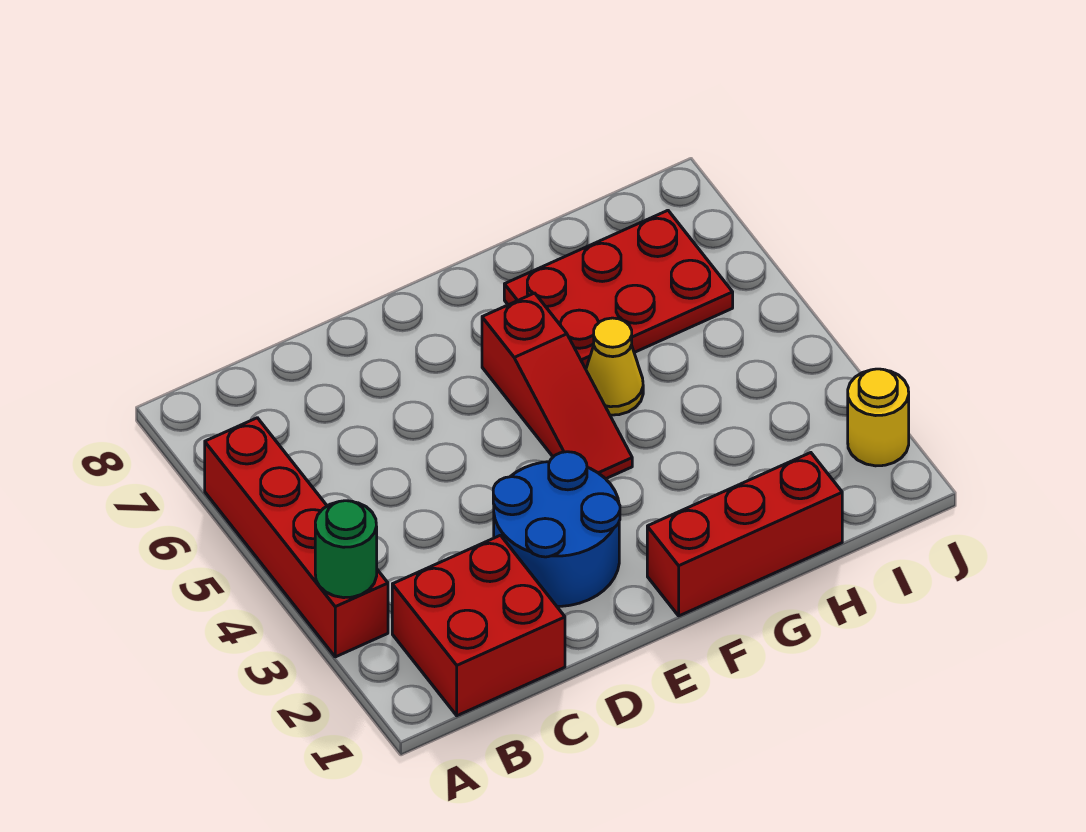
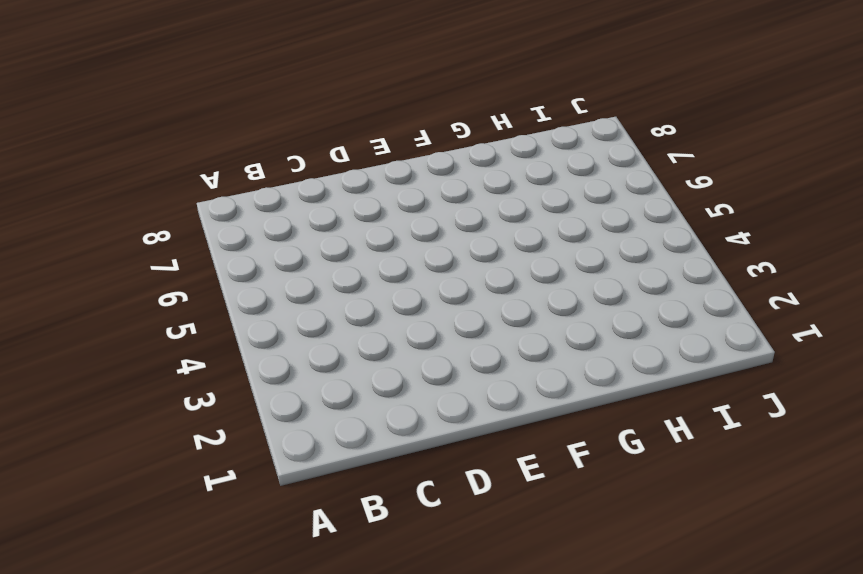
none -> red 1x4 brick [205,418,388,657]
none -> red 2x2 brick [392,535,565,716]

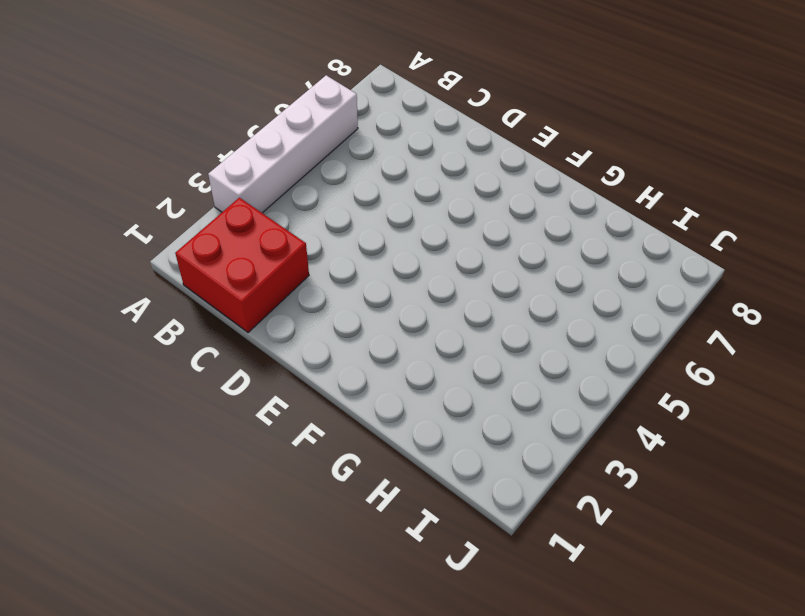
white 1x4 brick [208,75,358,213] -> red 1x4 brick [205,418,388,657]
none -> blue 2x2 round brick [493,452,620,606]
none -> red 1x3 brick [647,453,842,616]

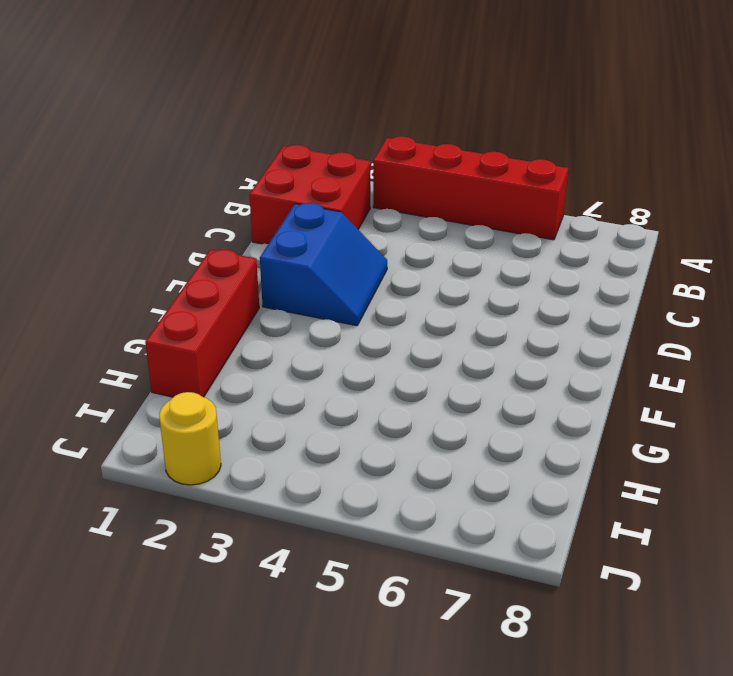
blue 2x2 slope [260,203,387,326] -> blue 2x2 round brick [493,452,620,606]
none -> red 1x3 slope [482,293,632,479]
none -> yellow 1x1 cone [586,318,643,415]

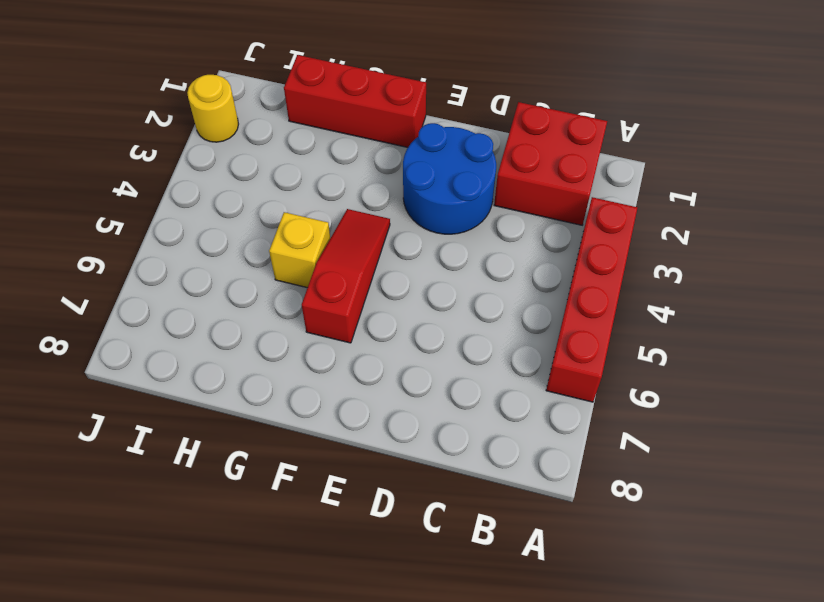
yellow 1x1 brick [269,212,330,288] -> yellow 1x1 cone [586,318,643,415]
none -> red 2x3 plate [504,210,733,369]
none -> green 1x1 round brick [315,501,377,598]

